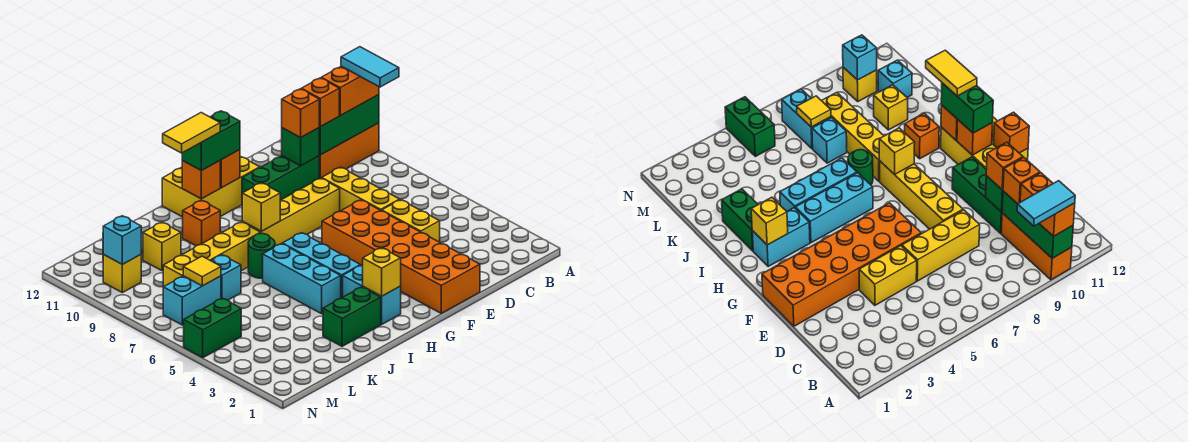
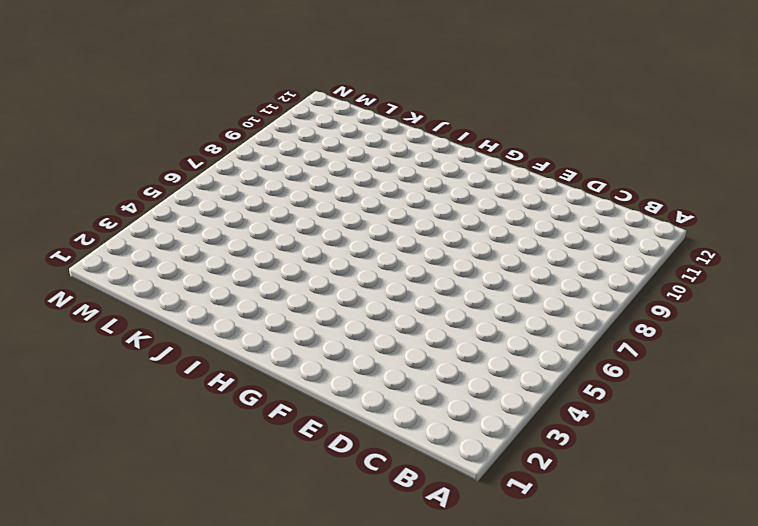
none -> orange 1x3 brick [319,123,379,179]
none -> yellow 1x2 brick [382,200,440,242]
none -> yellow 1x3 brick [322,167,400,211]
none -> green 1x3 brick [242,156,319,200]

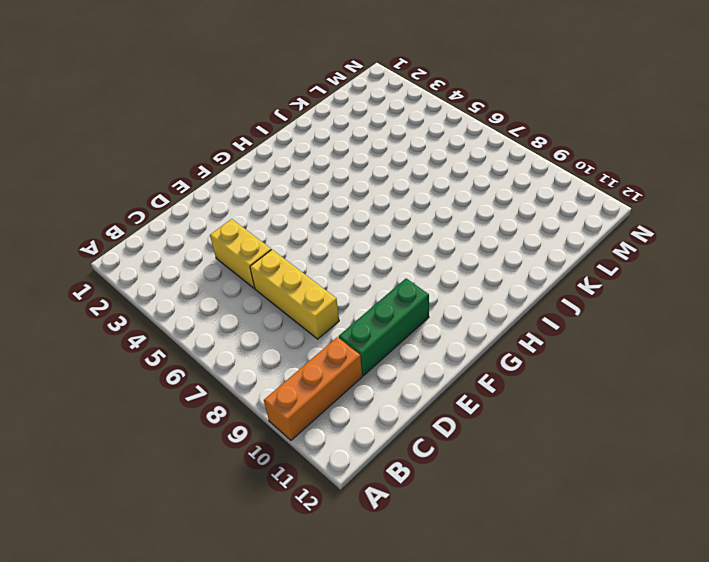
none -> orange 2x6 brick [322,200,480,313]
none -> yellow 1x4 brick [242,178,340,246]
none -> yellow 2x3 brick [162,156,260,217]
none -> cyan 1x2 brick [343,265,401,324]

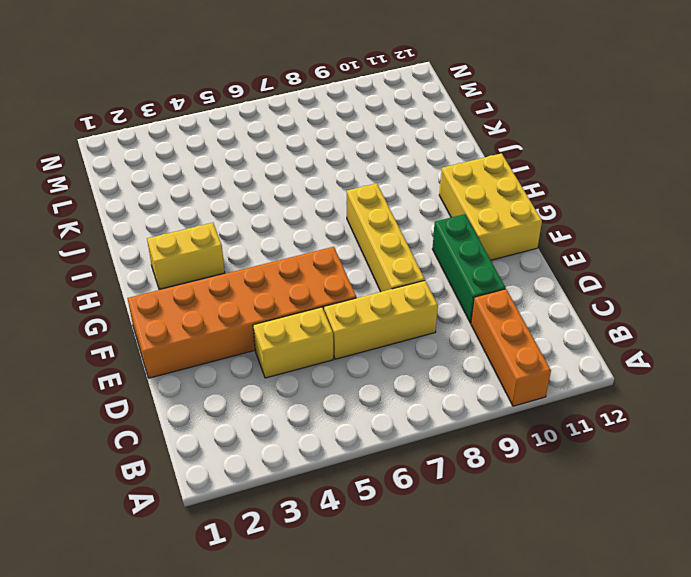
yellow 1x2 brick [147,223,225,289] -> cyan 1x2 brick [343,265,401,324]
none -> cyan 1x3 brick [282,233,360,298]
none -> green 1x2 brick [323,287,381,346]
none -> cyan 1x3 brick [263,244,341,314]
none -> green 1x1 round brick [248,234,275,278]

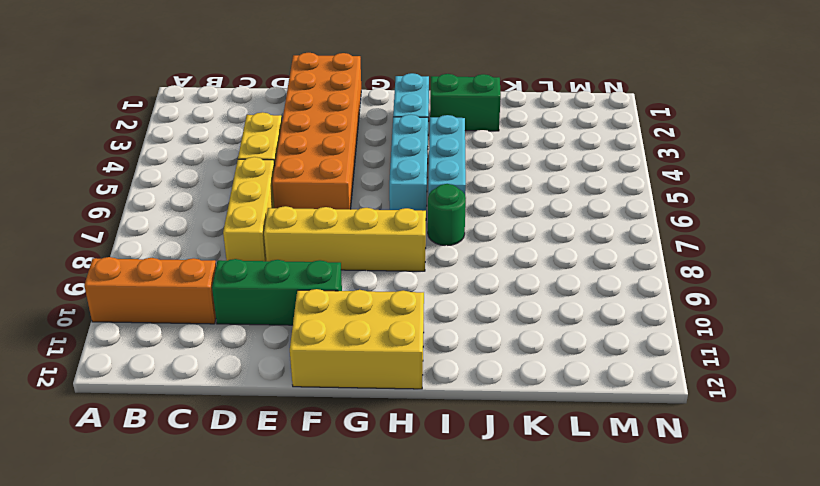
none -> yellow 1x4 brick [163,222,261,287]
none -> orange 1x1 brick [183,200,220,246]
none -> cyan 1x1 brick [211,255,241,300]
none -> yellow 1x1 brick [143,222,181,271]

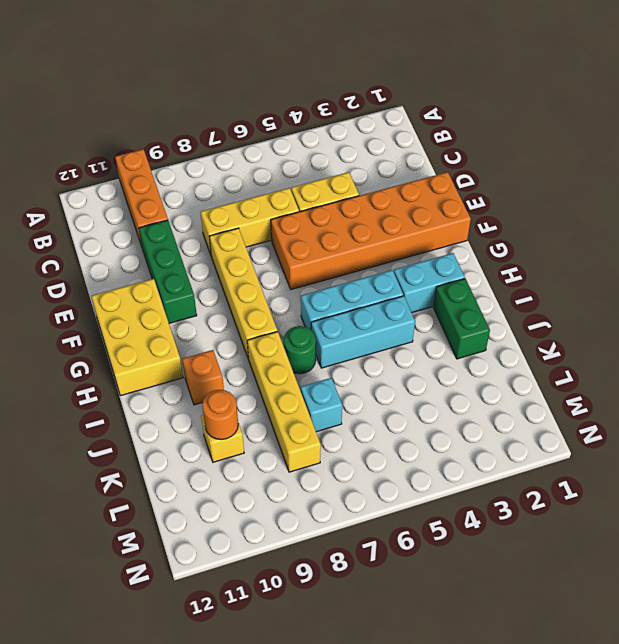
orange 1x1 round brick [202,390,238,440] -> none
none -> cyan 1x2 brick [163,276,221,325]
none -> cyan 1x1 brick [878,60,912,97]
none -> green 1x2 brick [184,298,241,358]
none -> yellow 1x1 brick [103,255,141,293]

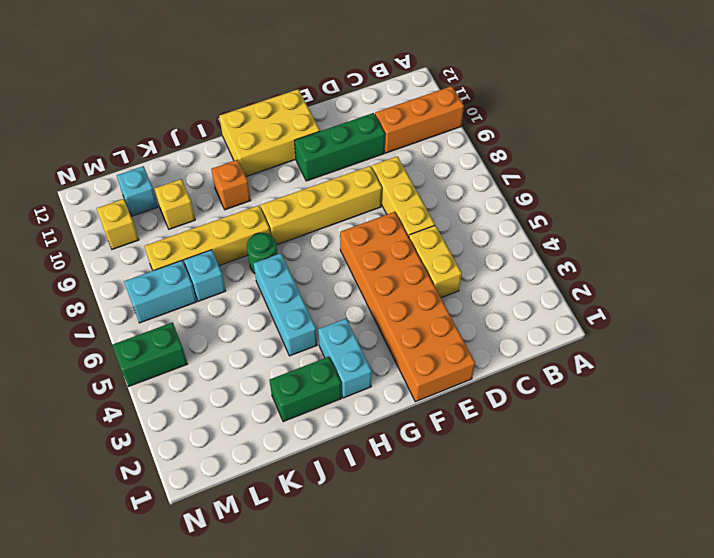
none -> cyan 1x3 brick [282,233,360,298]
none -> green 1x3 brick [319,95,379,155]
none -> green 1x1 brick [282,128,319,166]
none -> orange 1x1 brick [993,112,1029,153]

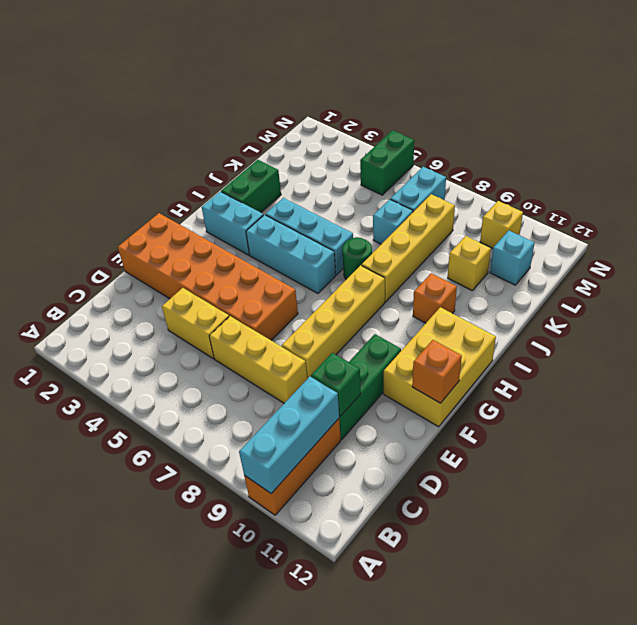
cyan 1x3 brick [239,377,339,494] -> green 1x3 brick [319,95,379,155]
none -> orange 1x1 brick [220,150,240,188]
none -> yellow 1x1 brick [363,248,401,296]
none -> yellow 1x1 brick [242,183,280,231]
none -> orange 1x1 brick [182,161,220,199]

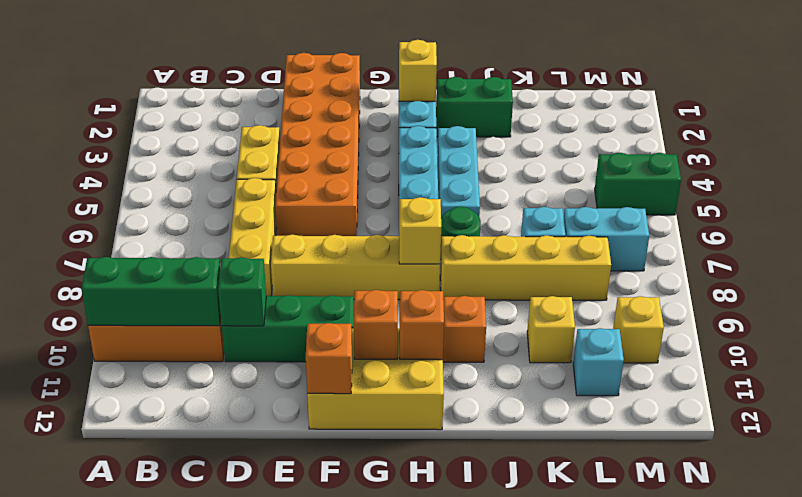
none -> yellow 1x1 tile [183,256,221,286]
none -> cyan 1x1 brick [103,216,141,264]
none -> orange 1x2 brick [321,66,379,116]
none -> orange 1x1 brick [301,78,339,127]

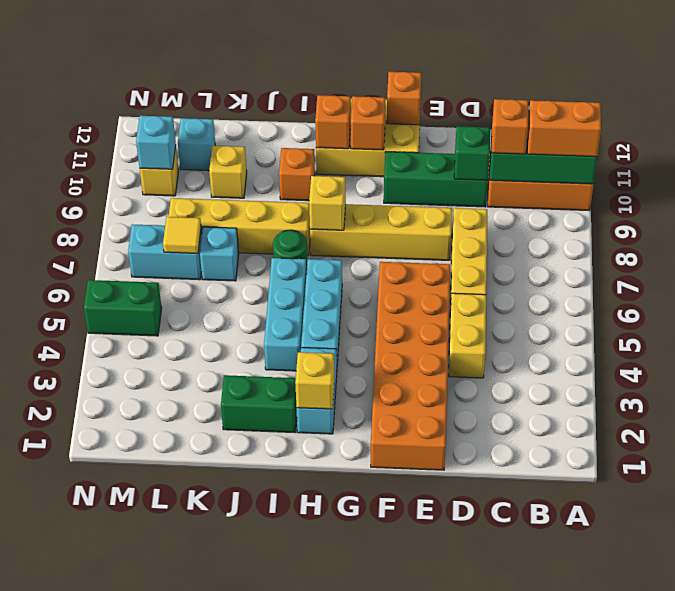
none -> orange 1x1 brick [282,89,319,138]
none -> green 1x2 brick [182,111,240,171]
none -> cyan 1x2 tile [341,47,399,87]
none -> yellow 1x2 tile [163,113,220,153]

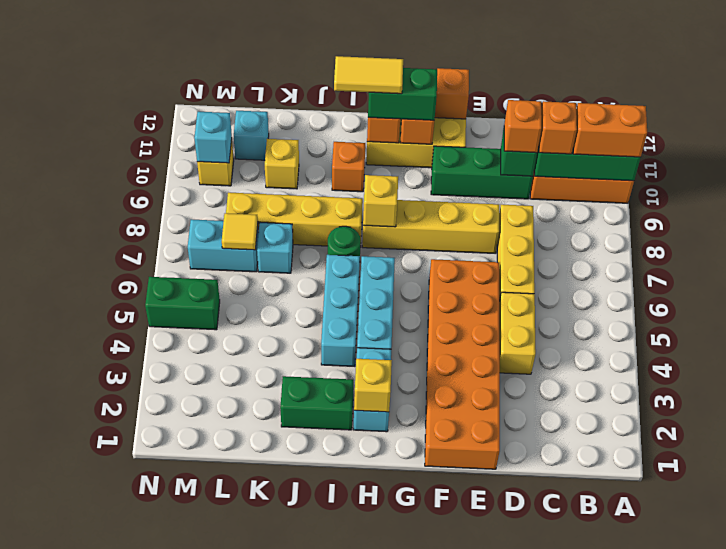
none -> cyan 1x2 tile [341,47,399,87]

